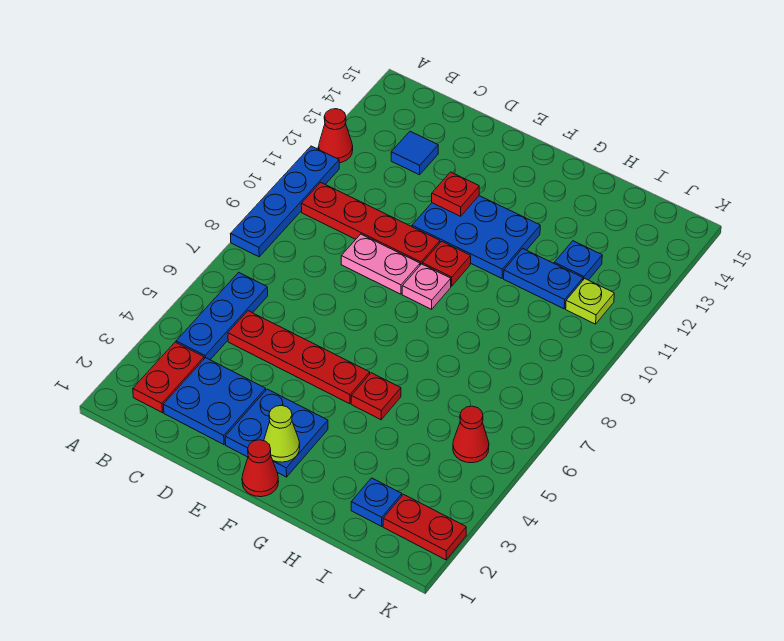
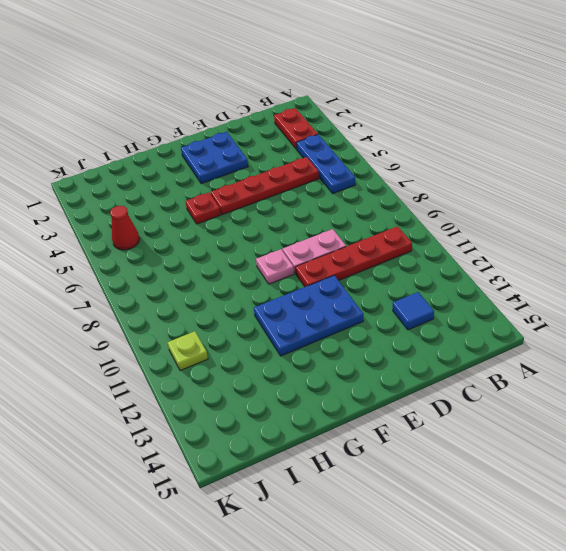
none -> blue 1x4 plate [231,146,339,257]
none -> red 1x1 cone [319,109,353,163]
none -> blue 2x2 plate [163,358,266,445]

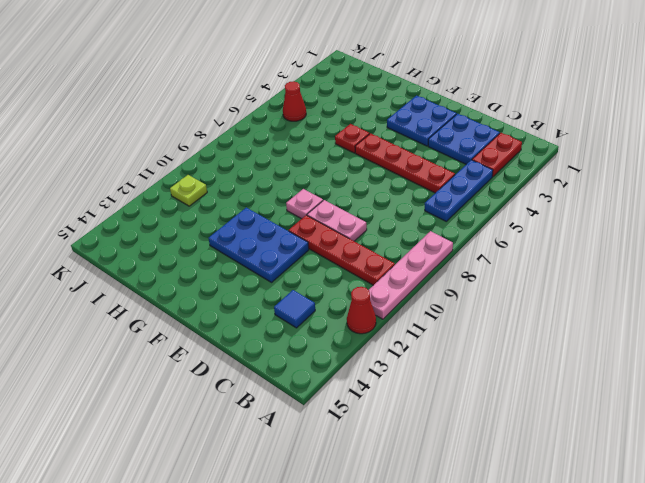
pink 1x4 plate [369,231,453,319] -> blue 1x4 plate [231,146,339,257]
none -> red 1x1 cone [242,440,279,497]
none -> red 1x1 plate [423,241,471,286]
none -> blue 1x2 plate [504,249,583,309]

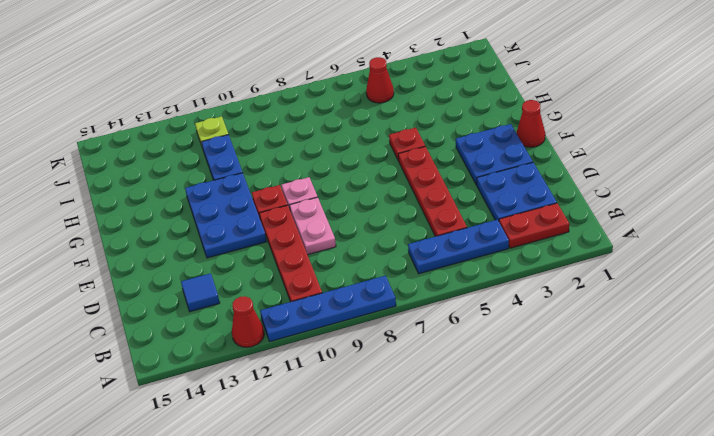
none -> blue 1x1 plate [351,478,402,526]
none -> blue 1x1 plate [554,241,602,280]
none -> red 1x2 plate [383,494,466,560]

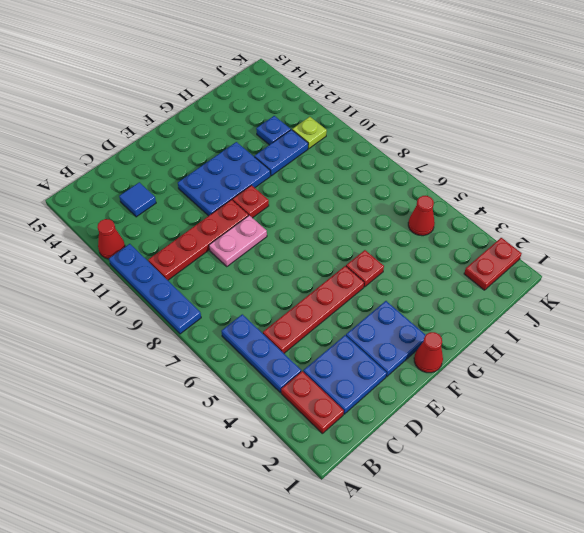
none -> pink 1x1 plate [402,264,451,309]
none -> blue 1x1 plate [351,478,402,526]
none -> red 1x1 plate [432,172,479,216]

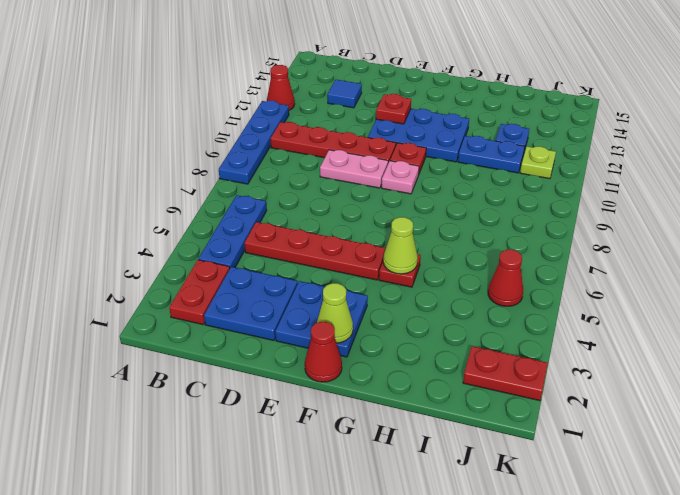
lime 1x1 cone [383,217,418,274] -> none
none -> blue 1x1 plate [351,478,402,526]

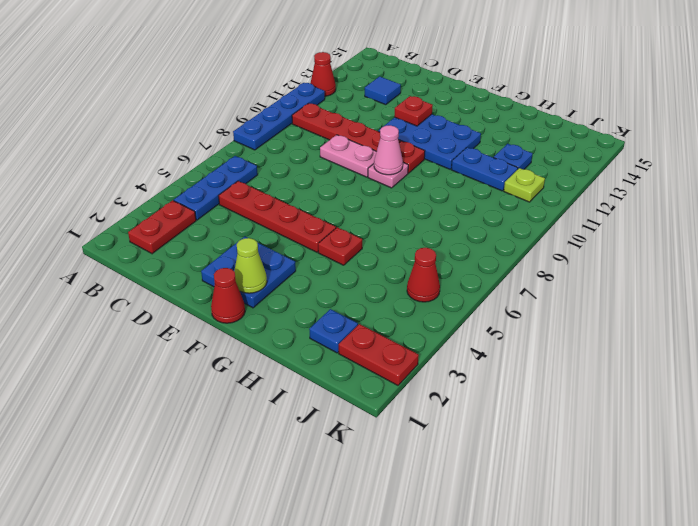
pink 1x1 cone [374,125,403,175] -> none
none -> blue 2x2 plate [163,358,266,445]

